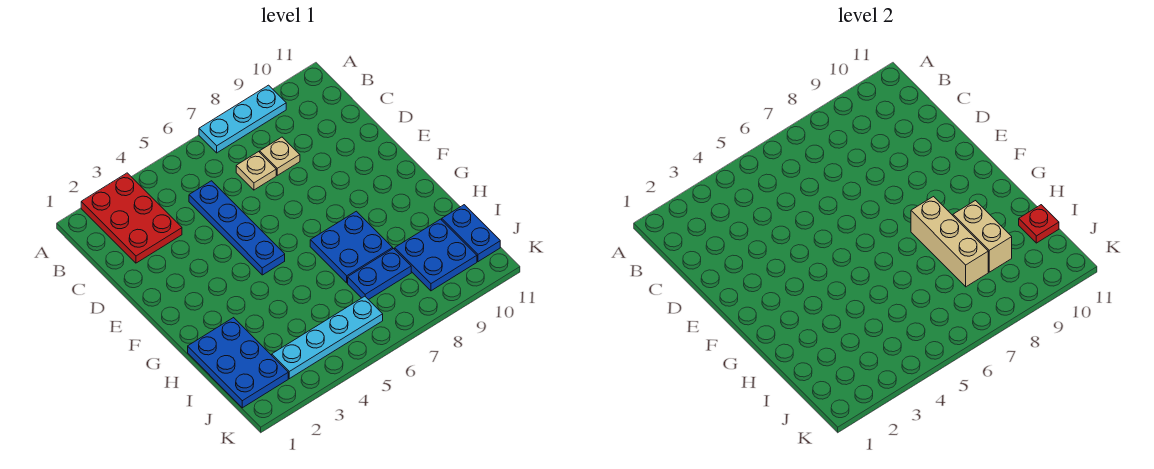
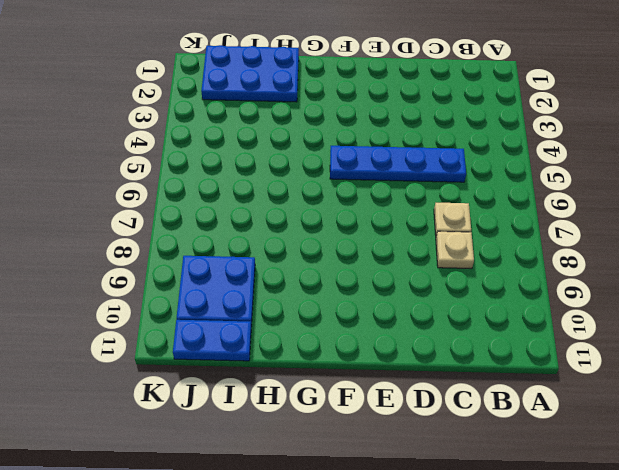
none -> red 2x3 plate [81,173,182,263]
none -> cyan 1x3 plate [199,85,286,153]
none -> blue 2x2 plate [310,211,393,283]

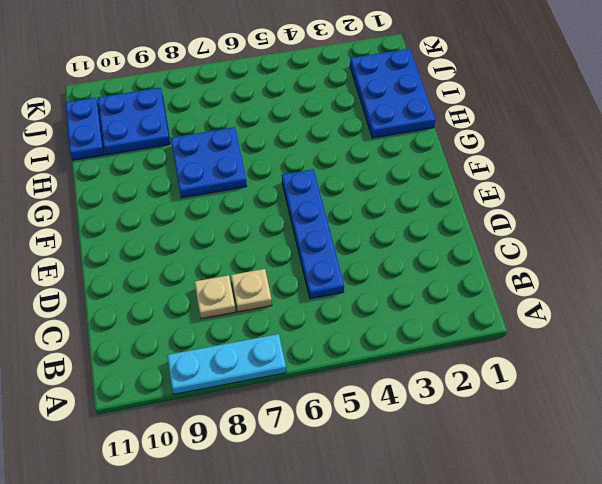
none -> red 2x3 plate [81,173,182,263]
none -> blue 1x2 plate [348,249,411,300]
none -> cyan 1x4 plate [272,296,383,379]

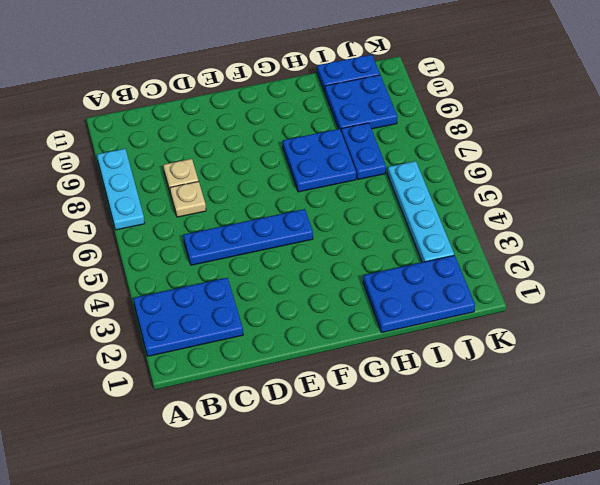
blue 2x3 plate [133,278,243,356] -> red 2x3 plate [81,173,182,263]
none -> tan 1x3 brick [911,197,988,287]
none -> tan 1x2 brick [953,201,1012,272]
none -> red 1x1 plate [1019,205,1059,243]

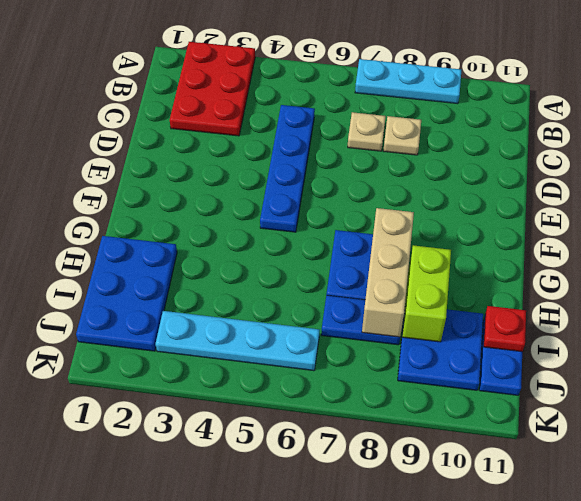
lime 1x2 brick [402,245,451,342] -> tan 1x2 brick [953,201,1012,272]

